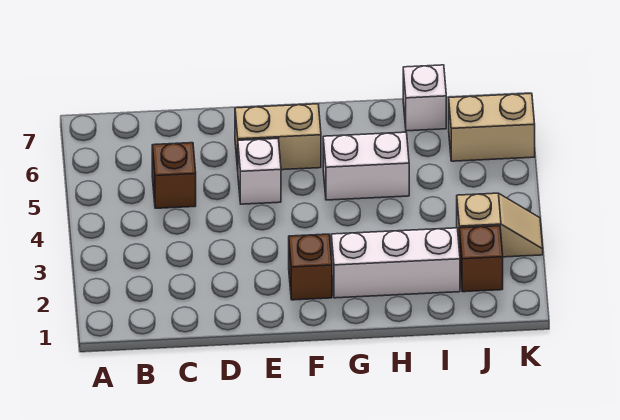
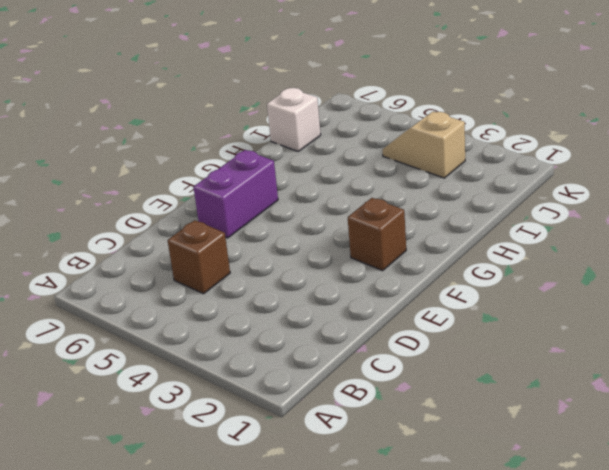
purple 1x2 brick [193,150,278,238] -> tan 1x2 brick [235,104,321,170]
tan 1x2 slope [382,112,465,178] -> tan 1x2 slope turned to [457,193,543,257]
none -> white 1x1 brick [238,139,281,204]
none -> white 1x3 brick [331,228,460,298]

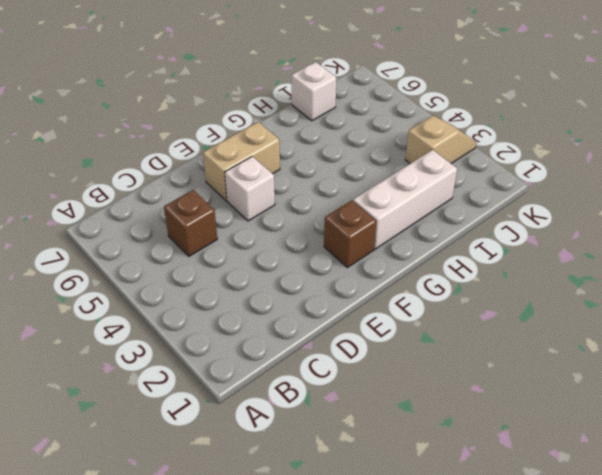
none -> white 1x2 brick [323,132,409,200]
none -> brown 1x1 brick [460,226,503,292]

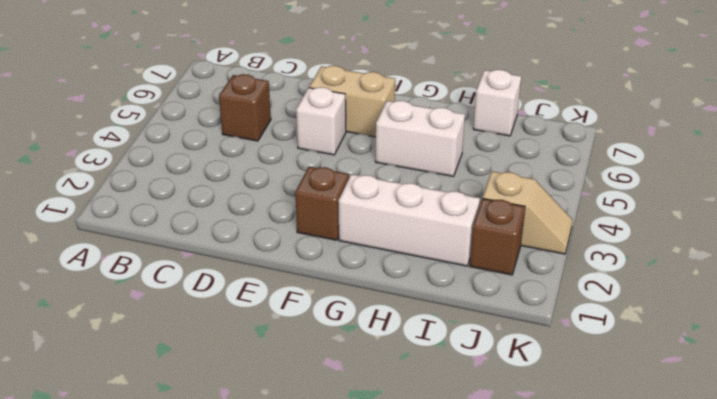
none -> tan 1x2 brick [449,93,535,161]

